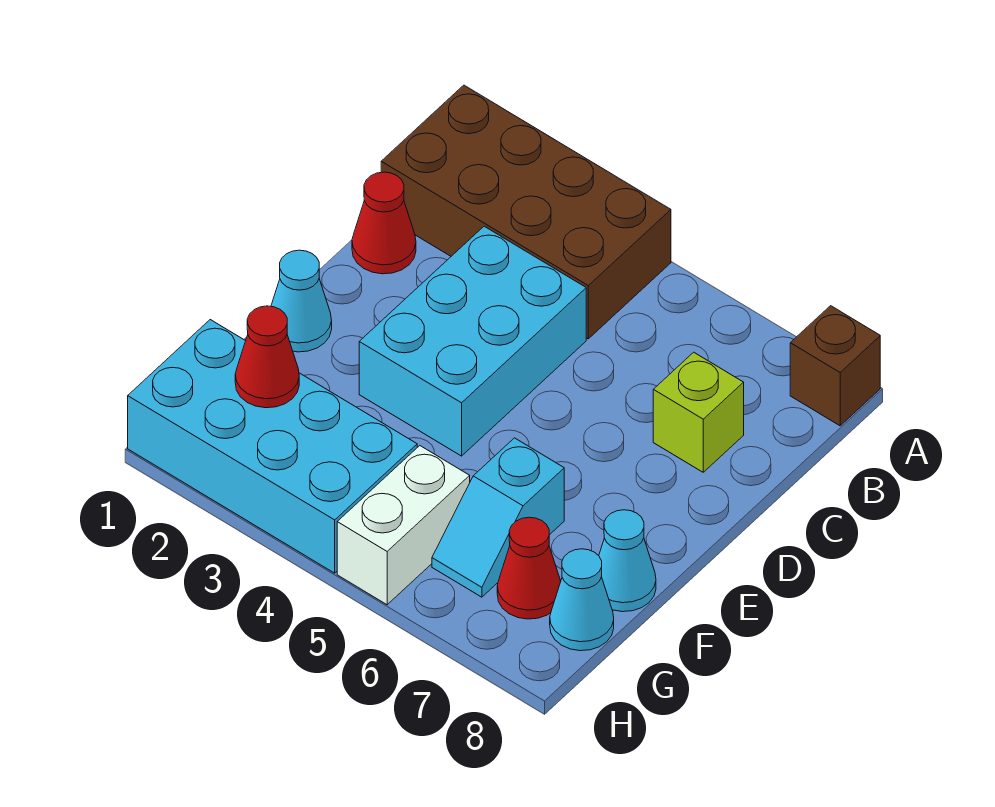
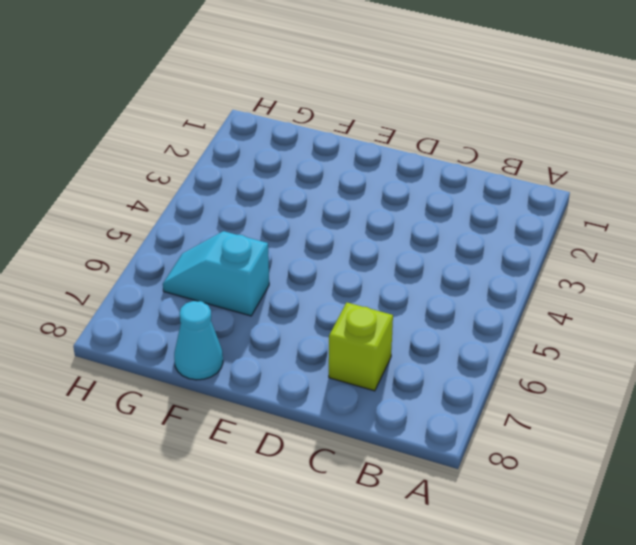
none -> brown 2x4 brick [381,85,671,339]
none -> brown 1x1 brick [790,306,880,426]
none -> red 1x1 cone [352,172,416,274]

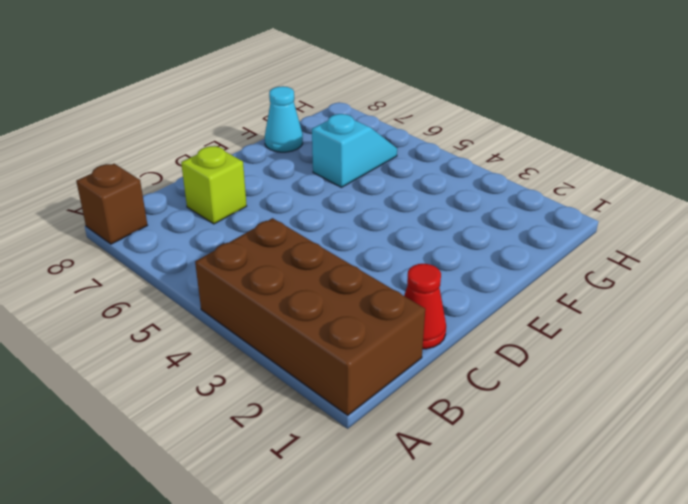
none -> cyan 2x3 brick [359,226,586,456]
none -> cyan 1x1 cone [271,250,332,352]
none -> cyan 2x4 brick [128,320,417,573]

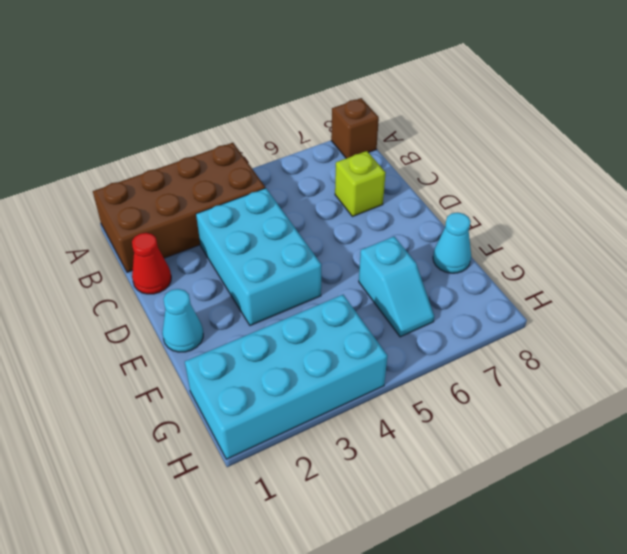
none -> white 1x2 brick [337,446,470,605]
none -> red 1x1 cone [497,517,561,619]
none -> cyan 1x1 cone [550,549,614,651]

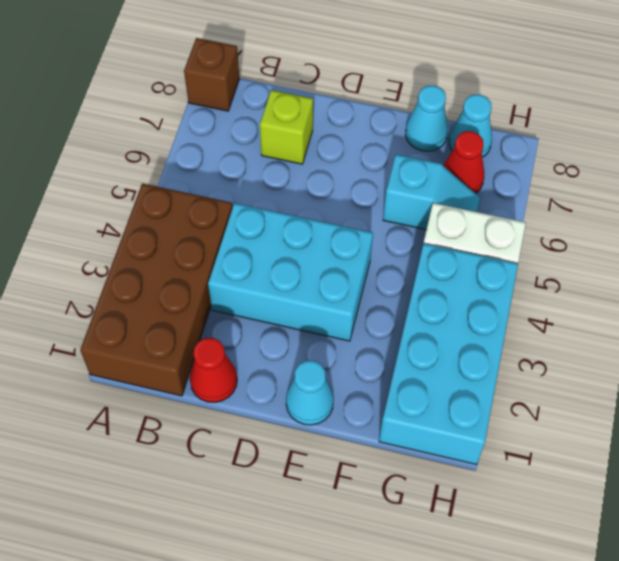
none -> red 1x1 cone [235,306,299,408]

